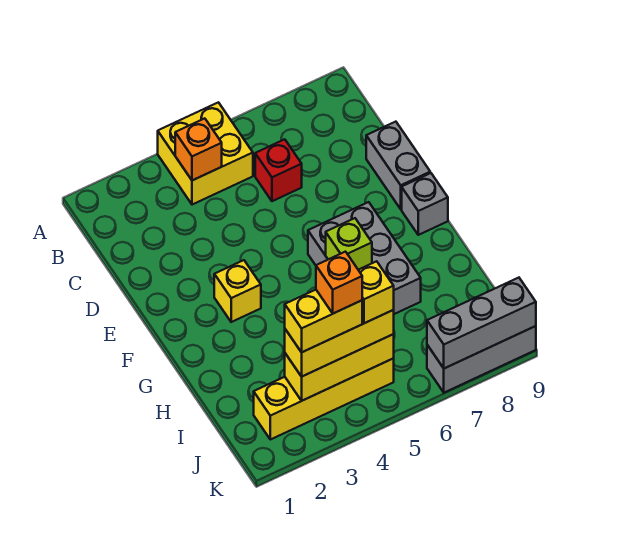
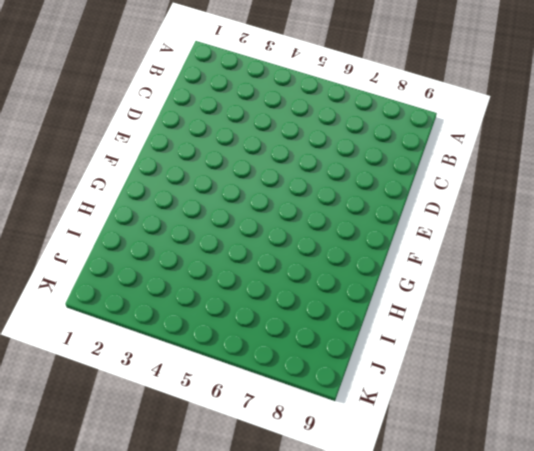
none -> yellow 2x2 brick [158,102,253,205]
none -> red 1x1 brick [255,139,302,201]
none -> grey 1x2 brick [366,122,430,209]

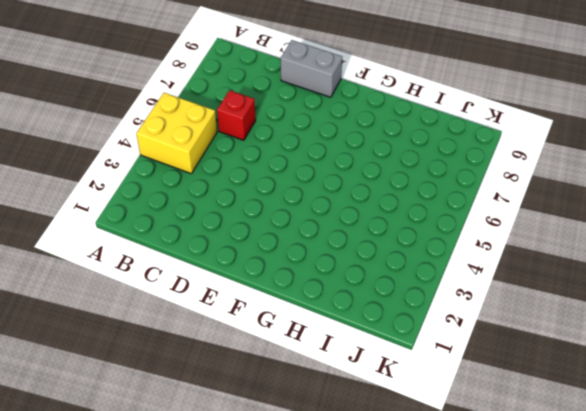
none -> yellow 1x1 brick [214,260,261,322]
none -> grey 2x3 brick [308,202,421,314]
none -> grey 1x1 brick [402,173,448,235]

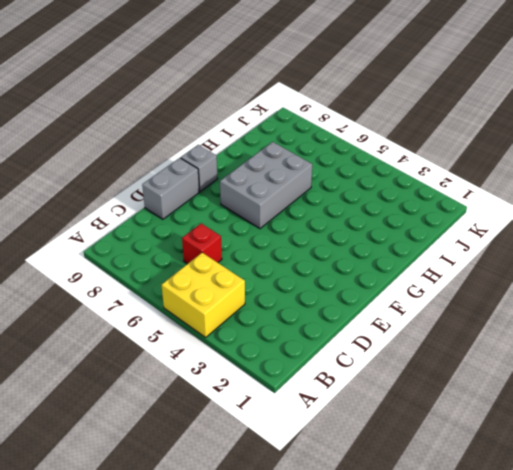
none -> yellow 1x1 brick [214,260,261,322]
none -> yellow 1x4 brick [254,358,394,440]
none -> grey 1x3 brick [427,326,536,393]

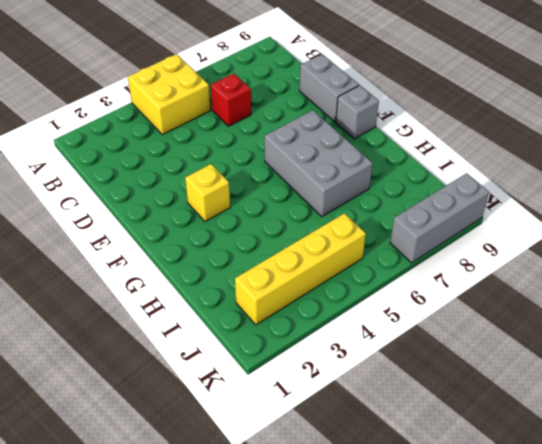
none -> orange 1x1 brick [175,118,222,180]
none -> lime 1x1 brick [326,218,372,270]
none -> yellow 1x3 brick [285,334,394,401]

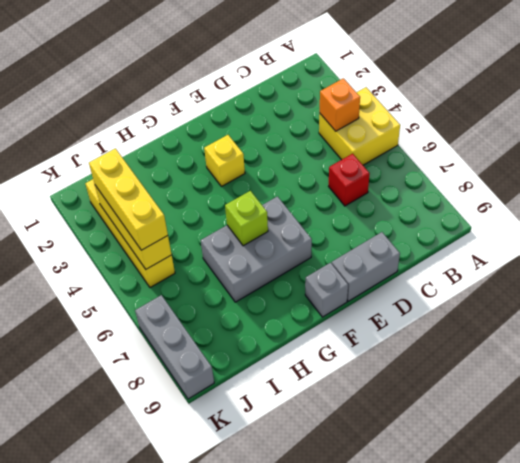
none -> grey 1x3 brick [427,278,536,368]
none -> yellow 1x2 brick [285,290,362,352]
none -> yellow 1x1 brick [359,261,394,323]

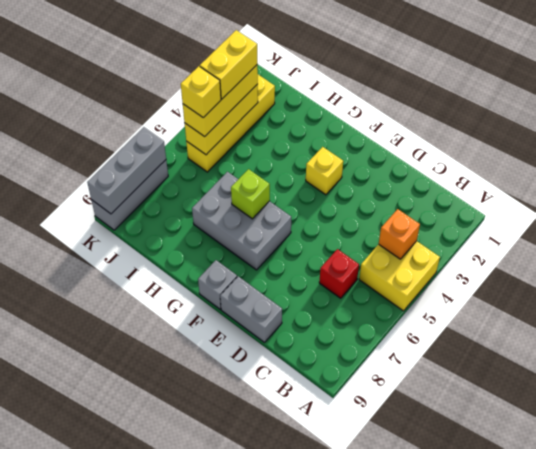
none -> orange 1x1 brick [316,252,362,313]

